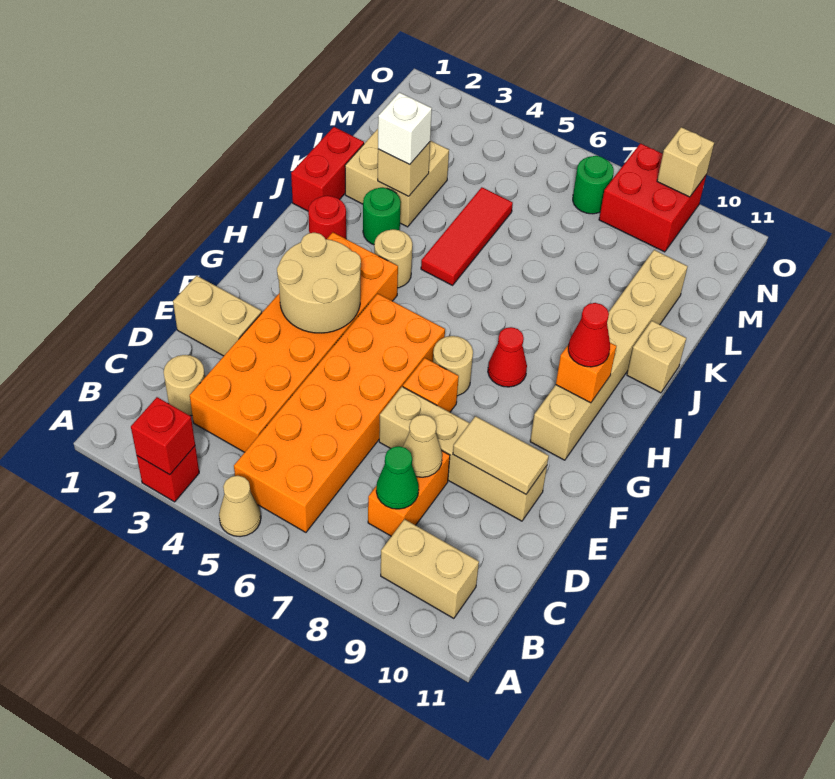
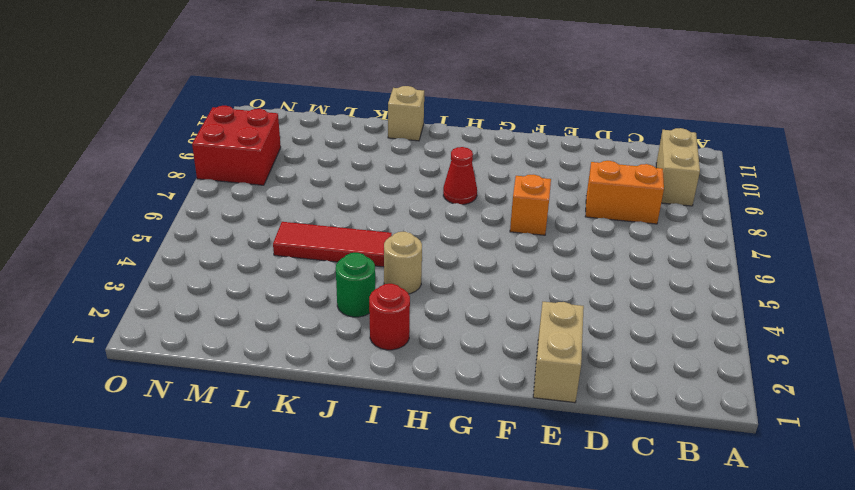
none -> red 1x1 brick [137,446,199,502]
none -> tan 1x1 cone [219,476,261,537]
none -> orange 2x6 brick [234,294,445,532]
none -> tan 1x1 round brick [164,355,205,416]

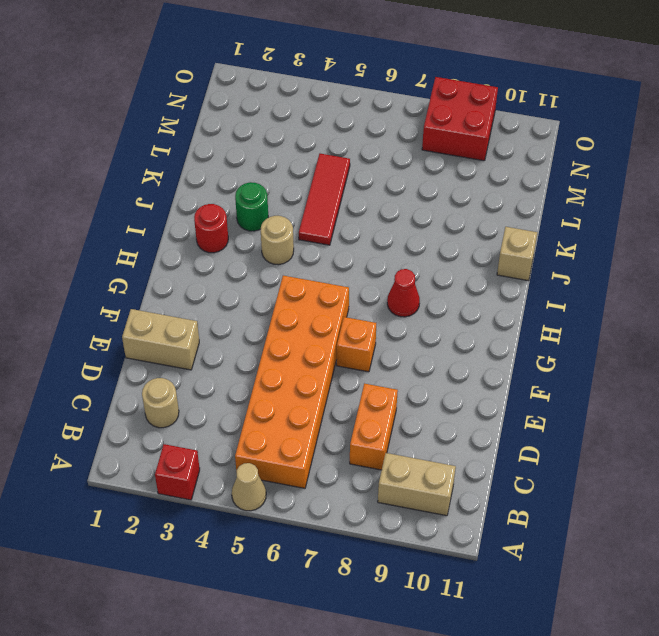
none -> orange 2x6 brick [190,232,398,452]
none -> tan 1x4 brick [379,387,547,521]
none -> tan 1x1 round brick [433,336,473,396]
none -> tan 1x6 brick [530,250,688,460]

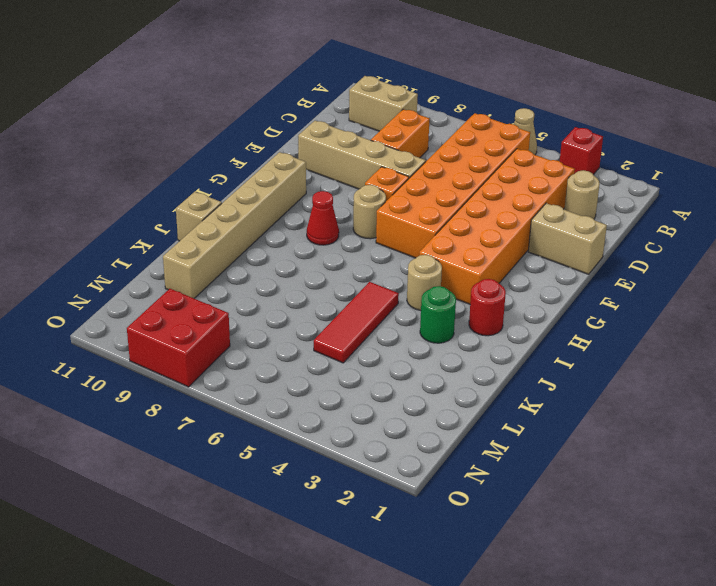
none -> red 1x2 brick [291,127,364,211]
none -> tan 2x2 brick [345,129,449,227]
none -> green 1x1 round brick [573,156,614,214]
none -> red 1x1 brick [131,397,195,475]

